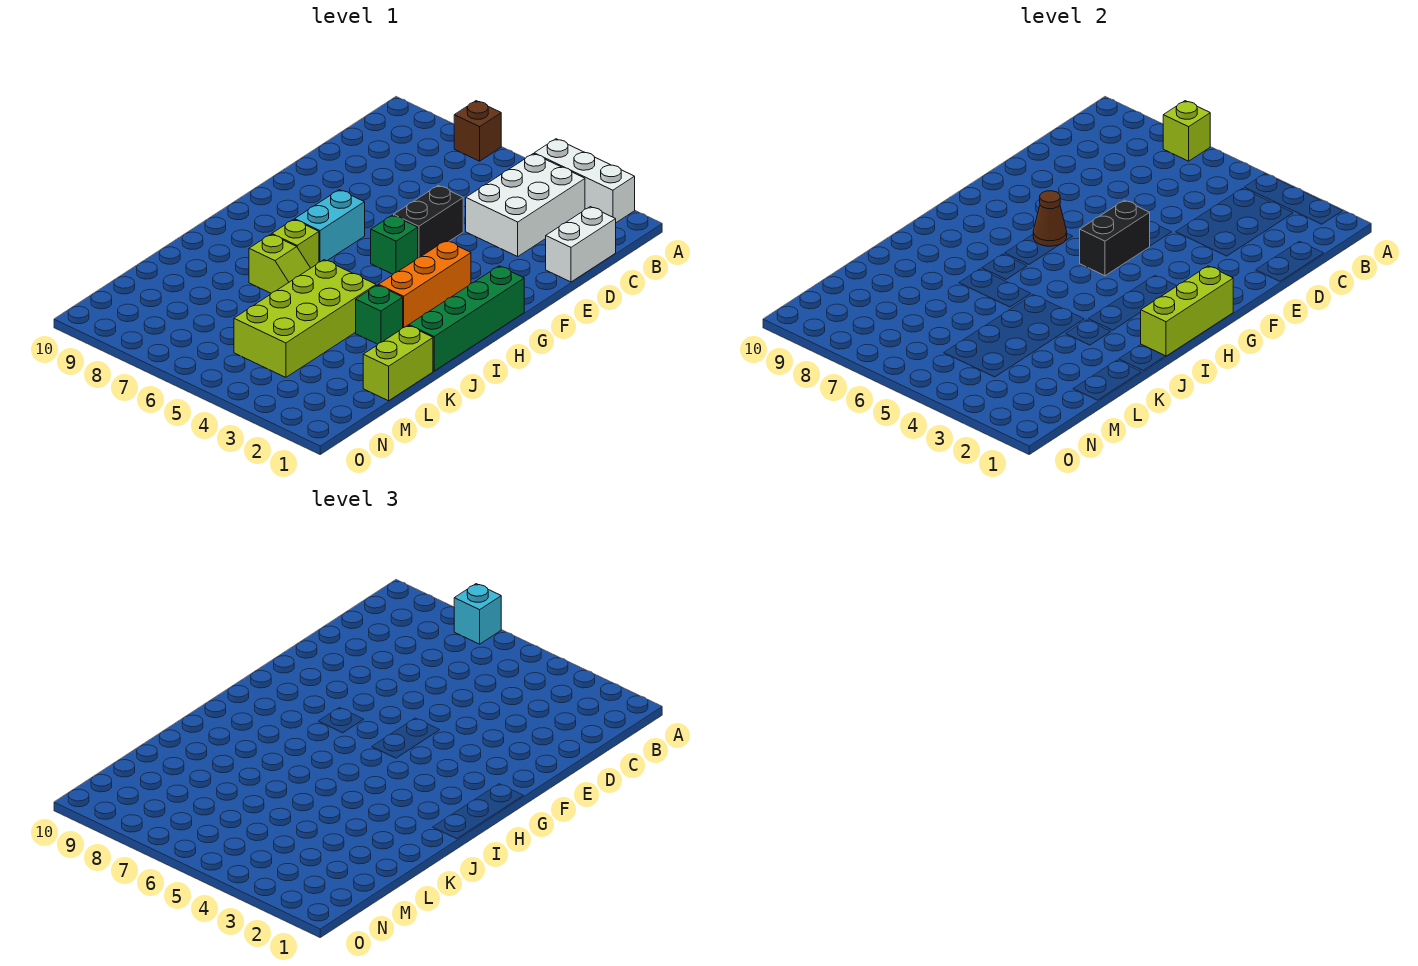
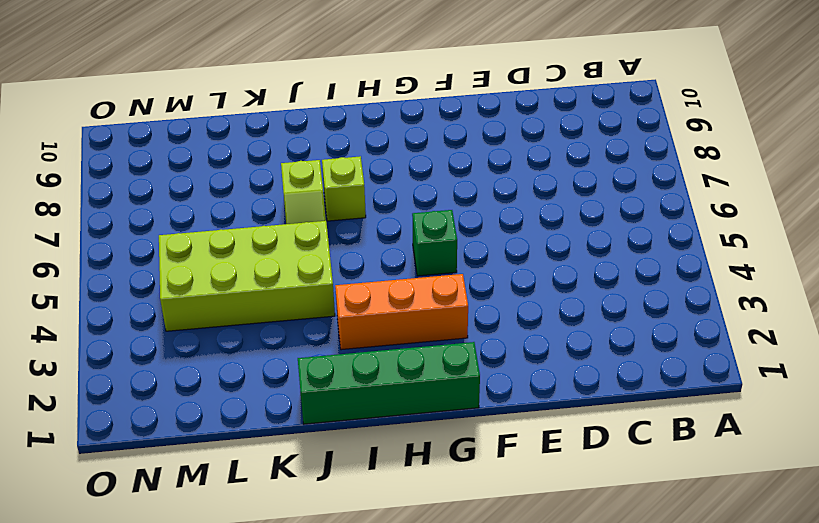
none -> white 1x3 brick [534,139,635,223]
none -> brown 1x1 brick [454,101,501,161]
none -> white 2x3 brick [466,154,585,256]

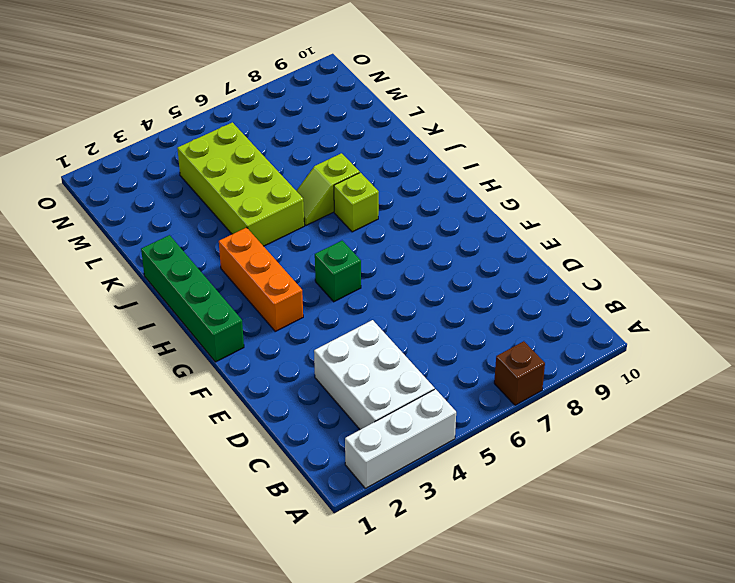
none -> white 1x2 brick [546,207,616,282]
none -> black 1x2 brick [394,186,463,258]
none -> cyan 1x2 brick [295,190,365,262]

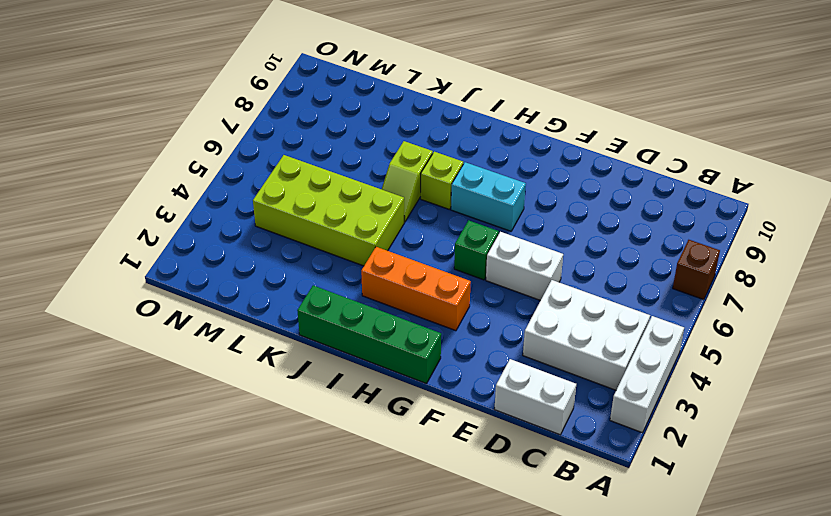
white 1x2 brick [486,232,563,300] -> black 1x2 brick [394,186,463,258]
none -> green 1x1 brick [356,285,403,344]
none -> lime 1x2 brick [363,325,433,401]
none -> lime 1x1 brick [1163,101,1210,161]

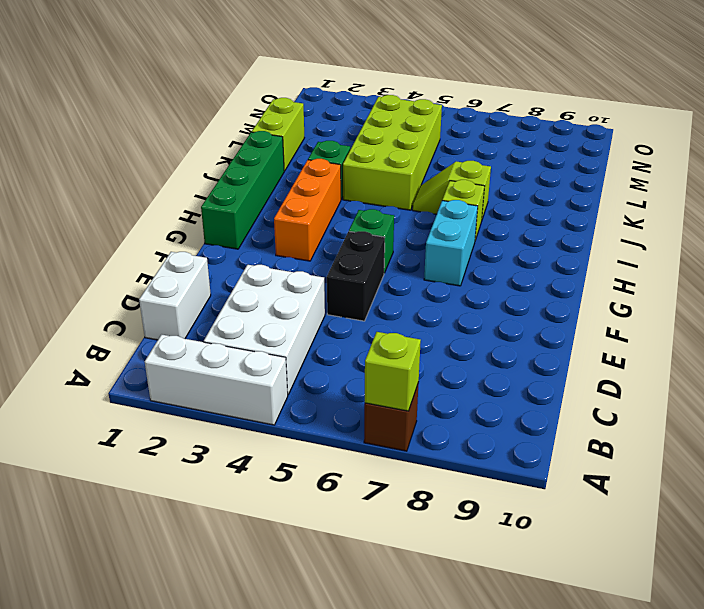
none -> black 1x2 brick [1080,200,1150,276]
none -> lime 1x3 brick [1141,266,1233,356]
none -> brown 1x1 cone [1033,191,1067,246]

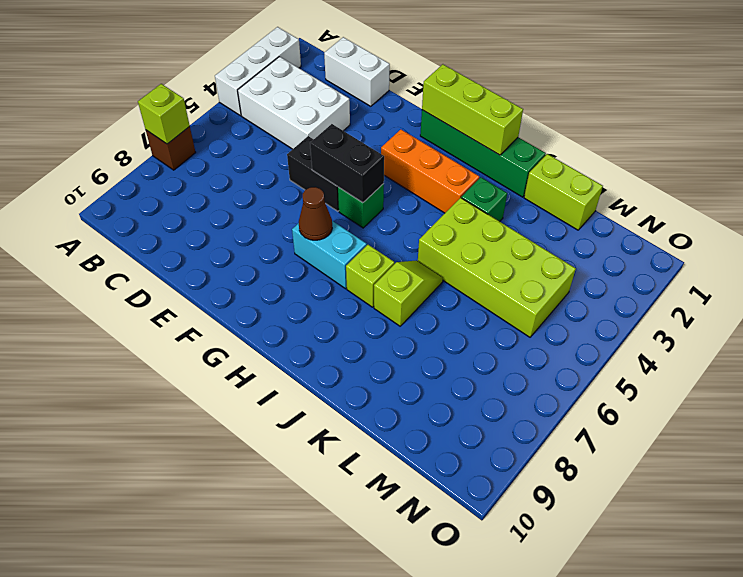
none -> cyan 1x1 brick [454,584,501,644]

